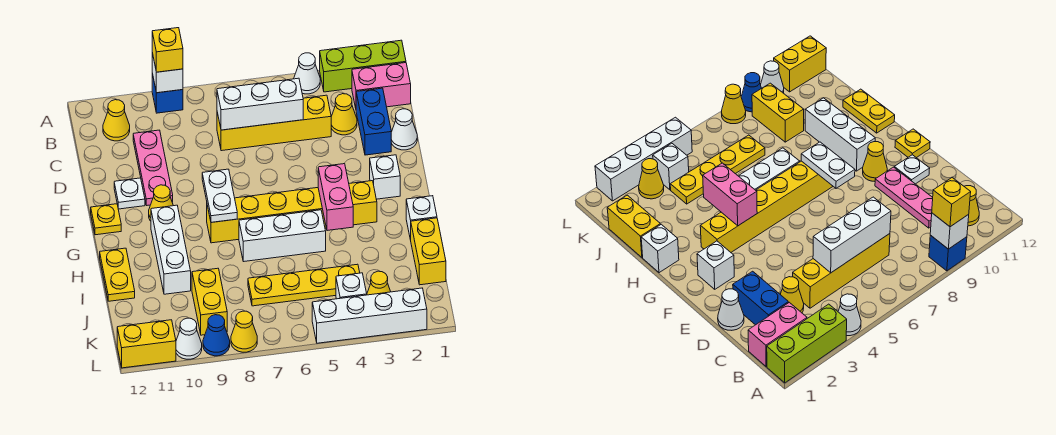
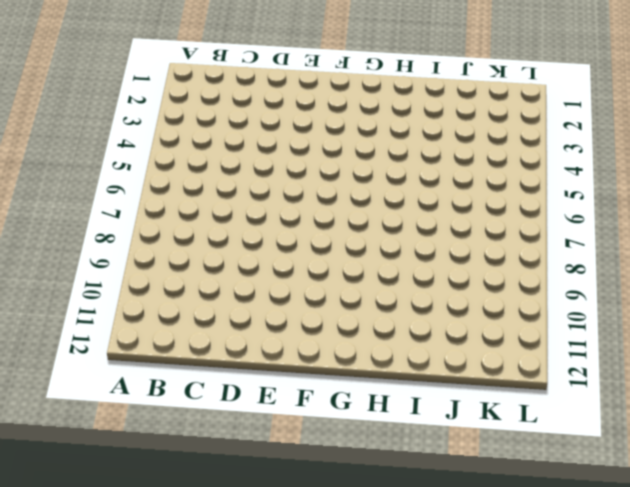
none -> lime 1x3 brick [320,40,406,92]
none -> white 1x1 cone [294,53,320,94]
none -> blue 1x1 brick [152,73,183,113]
none -> pink 1x2 brick [352,63,411,108]

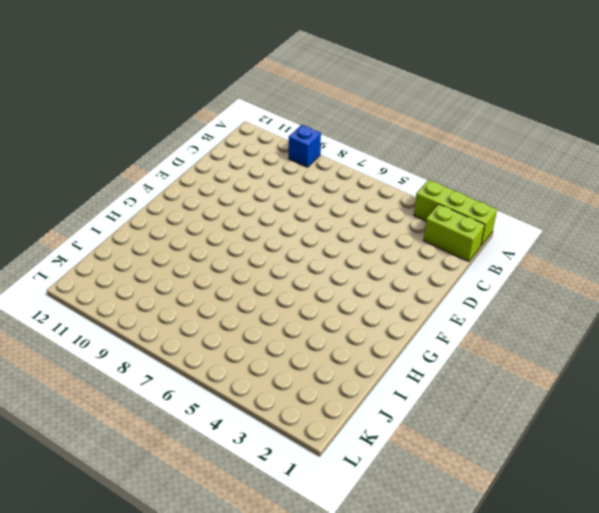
lime 1x2 brick [423,204,485,262] -> pink 1x2 brick [352,63,411,108]
none -> white 1x1 cone [294,53,320,94]
none -> yellow 1x1 cone [103,100,130,141]
none -> blue 1x2 brick [356,88,391,155]
none -> yellow 1x1 cone [331,94,357,135]

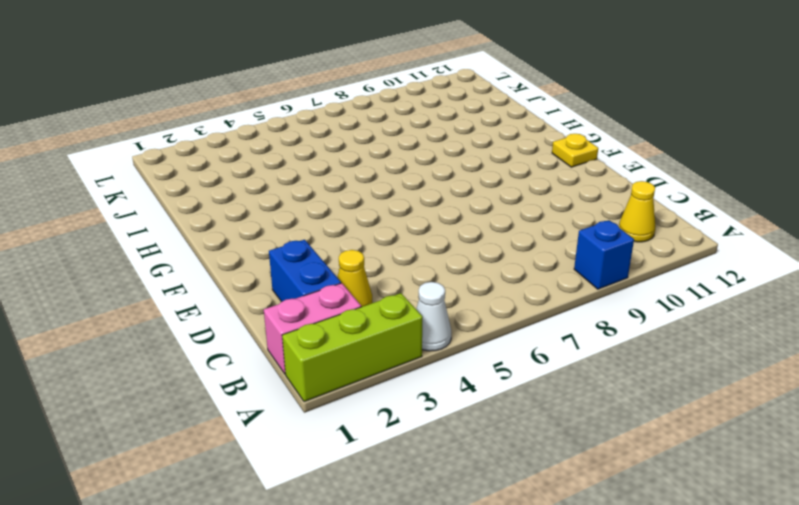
none -> yellow 1x4 brick [217,95,331,151]
none -> pink 1x3 plate [133,130,173,205]
none -> white 1x1 cone [391,109,417,150]
none -> white 1x1 plate [114,178,145,209]

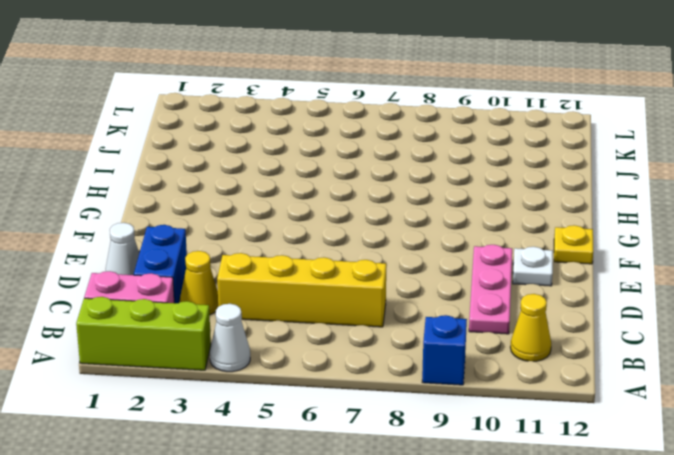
none -> white 1x1 brick [370,155,400,199]
none -> yellow 1x1 cone [149,185,173,221]
none -> yellow 1x6 brick [207,181,377,243]
none -> white 1x3 brick [151,205,191,294]

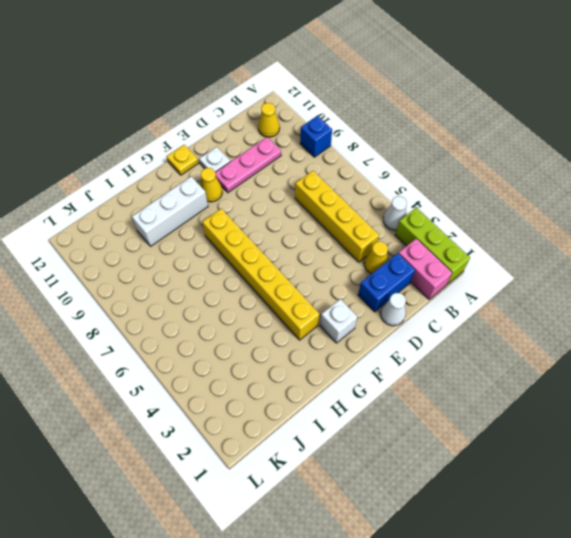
none -> white 1x1 brick [406,196,437,240]
none -> white 1x3 brick [239,210,326,262]
none -> yellow 1x2 plate [100,248,135,301]
none -> yellow 1x2 brick [411,218,446,285]

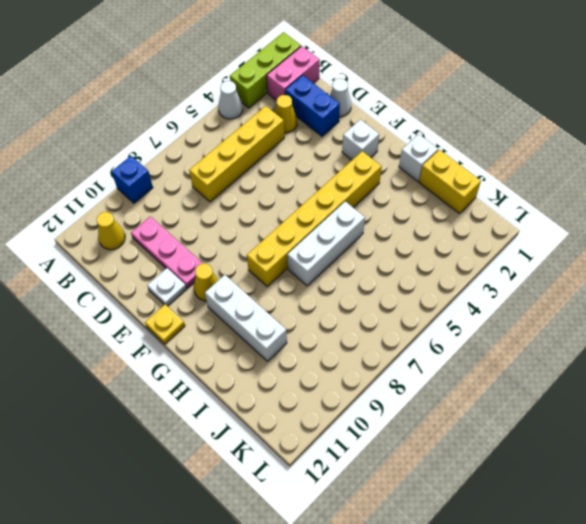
none -> yellow 1x2 plate [100,248,135,301]
none -> yellow 1x4 plate [248,264,360,306]
none -> yellow 1x2 brick [192,268,227,335]
none -> yellow 1x1 cone [367,271,391,295]

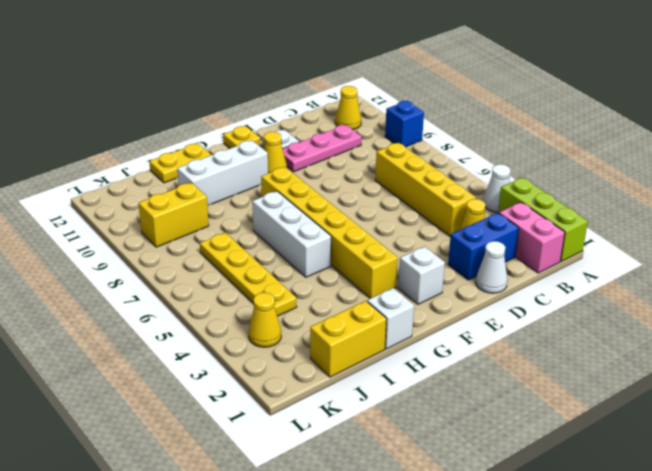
none -> white 1x1 brick [336,273,367,299]
none -> white 1x4 brick [312,288,427,343]
none -> yellow 1x1 cone [231,311,257,352]
none -> blue 1x1 cone [203,315,230,356]

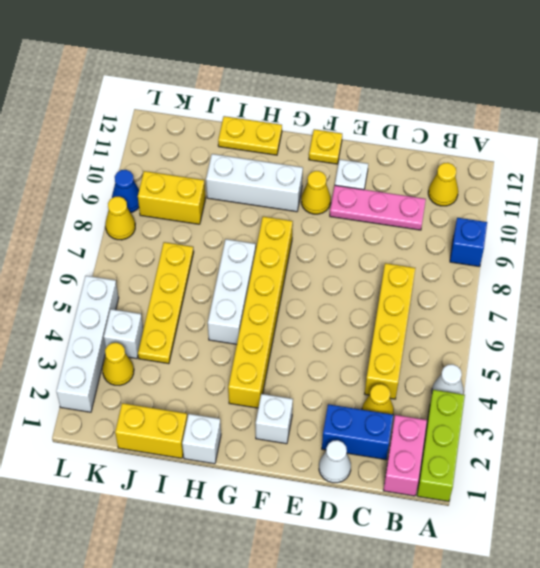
none -> white 1x1 cone [176,318,202,359]
none -> yellow 1x2 brick [117,320,176,368]
none -> white 1x1 brick [152,53,183,93]
none -> white 1x3 brick [217,78,303,130]

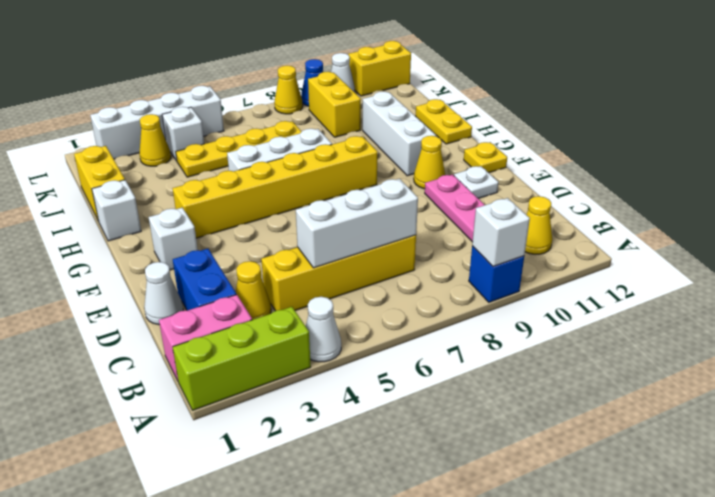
none -> white 1x2 plate [202,169,237,222]
none -> pink 1x2 brick [318,164,353,231]
none -> yellow 1x1 brick [152,28,183,72]

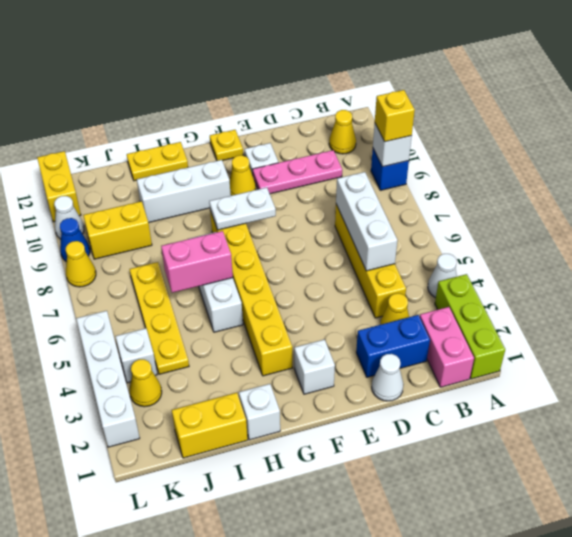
pink 1x2 brick [161,231,233,293] -> pink 1x2 brick moved to [318,164,353,231]

